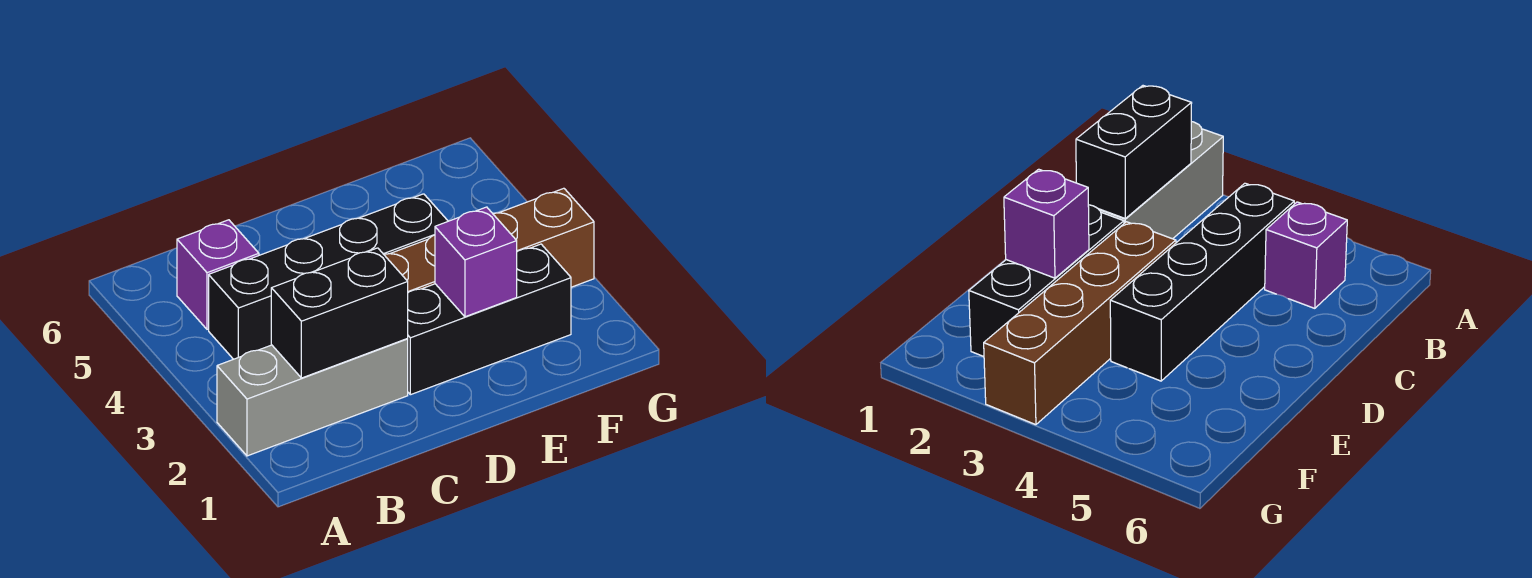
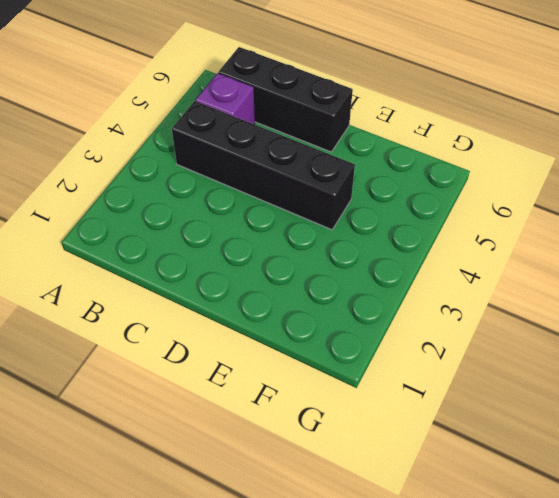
black 1x3 brick [218,47,353,152] -> black 1x3 brick moved to [407,244,571,395]
none -> grey 1x3 brick [217,339,408,456]
none -> brown 1x4 brick [384,188,594,292]

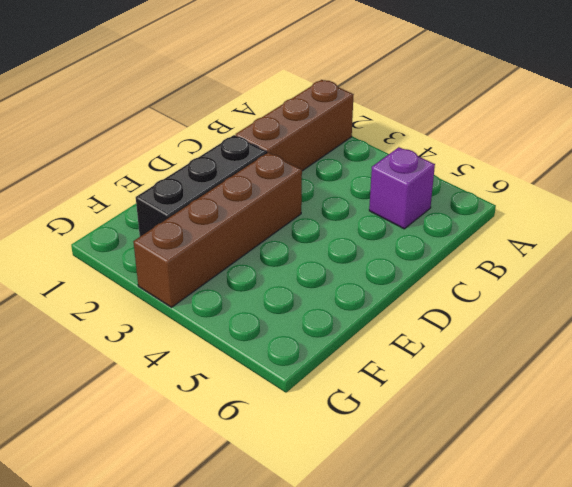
brown 1x3 brick [236,80,354,171] -> grey 1x3 brick [217,339,408,456]
none -> black 1x4 brick [209,194,448,359]
none -> black 1x2 brick [271,248,408,378]

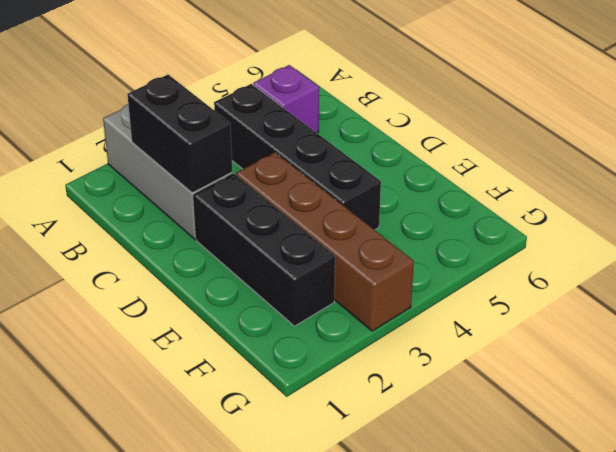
none -> purple 1x1 brick [435,207,517,317]

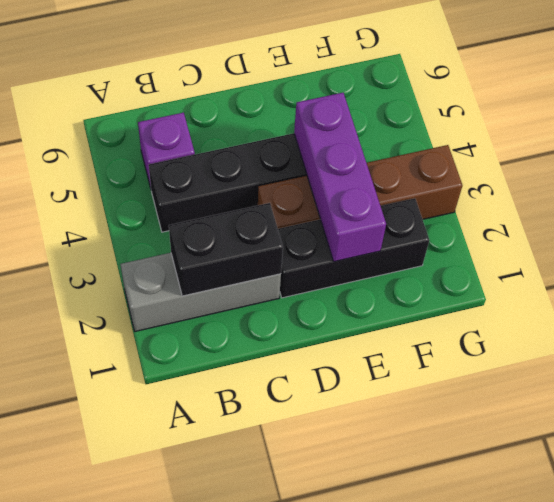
purple 1x3 brick [294,93,386,262] -> purple 1x1 brick [435,207,517,317]

